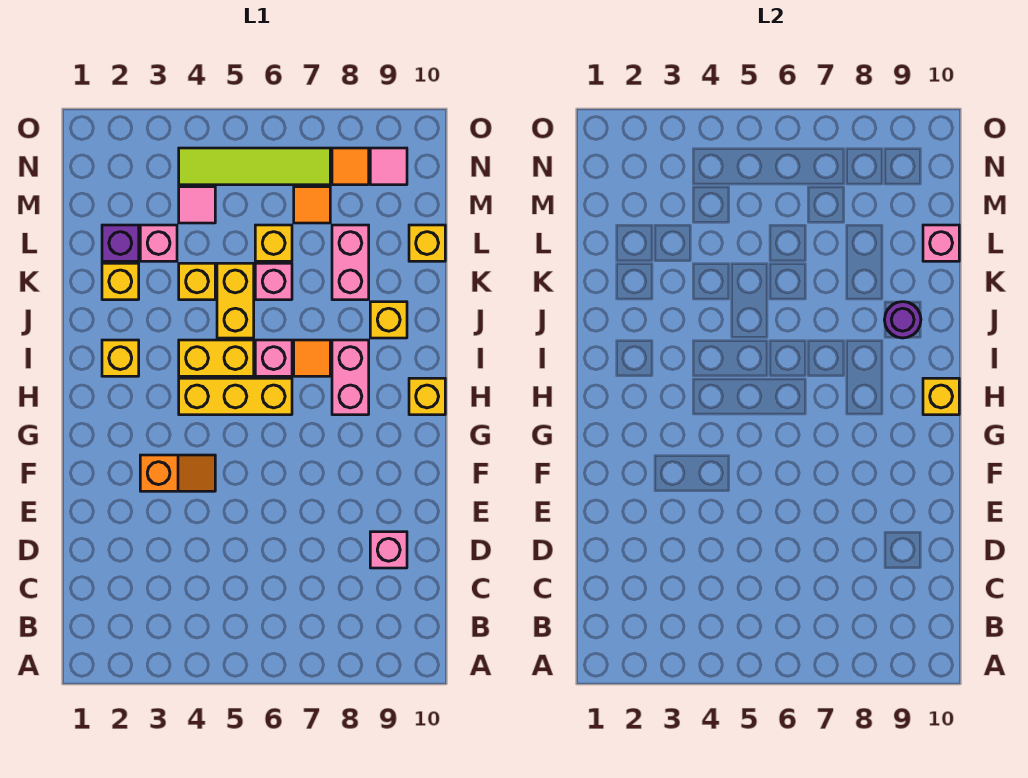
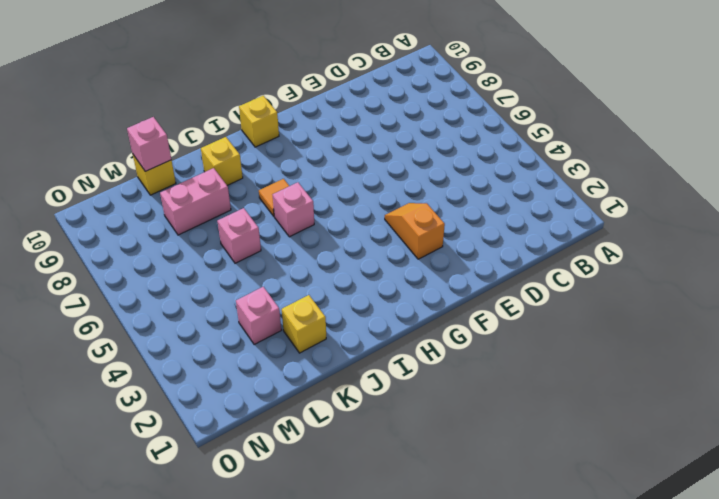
none -> pink 1x1 brick [370,532,407,568]
none -> yellow 1x3 brick [179,378,292,415]
none -> pink 1x2 brick [332,340,369,415]

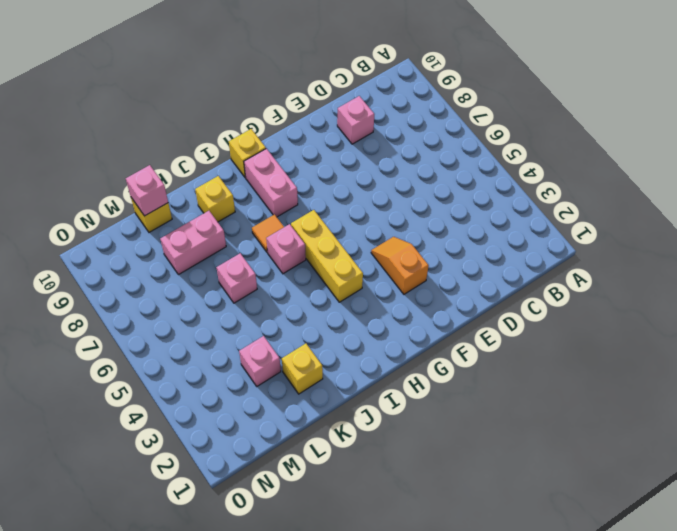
pink 1x2 brick [244,149,298,217] -> pink 1x2 brick turned to [332,340,369,415]
none -> yellow 1x1 brick [102,340,139,376]
none -> yellow 1x2 brick [179,340,254,376]
none -> yellow 1x2 brick [217,263,254,338]

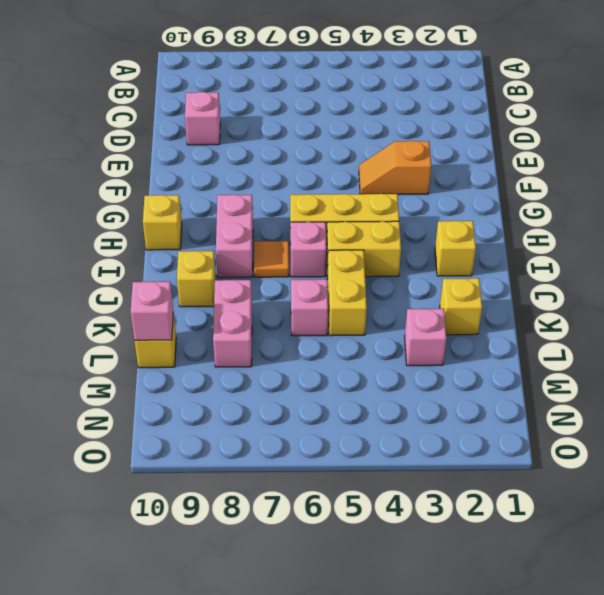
none -> yellow 1x1 brick [179,263,215,300]
none -> purple 1x1 brick [102,225,139,261]
none -> yellow 1x1 brick [255,225,292,261]

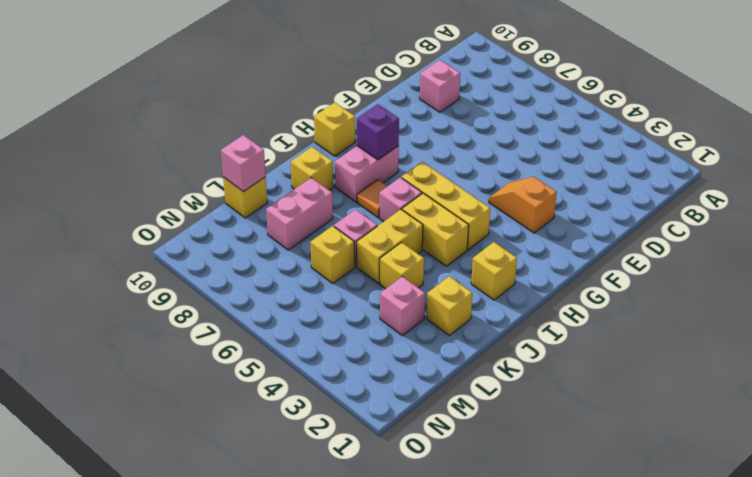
purple 1x1 brick [357,104,399,160] -> purple 1x1 brick moved to [102,225,139,261]
none -> pink 1x1 tile [179,187,215,223]
none -> orange 1x1 tile [294,187,330,223]
none -> lime 1x4 tile [179,148,330,185]

